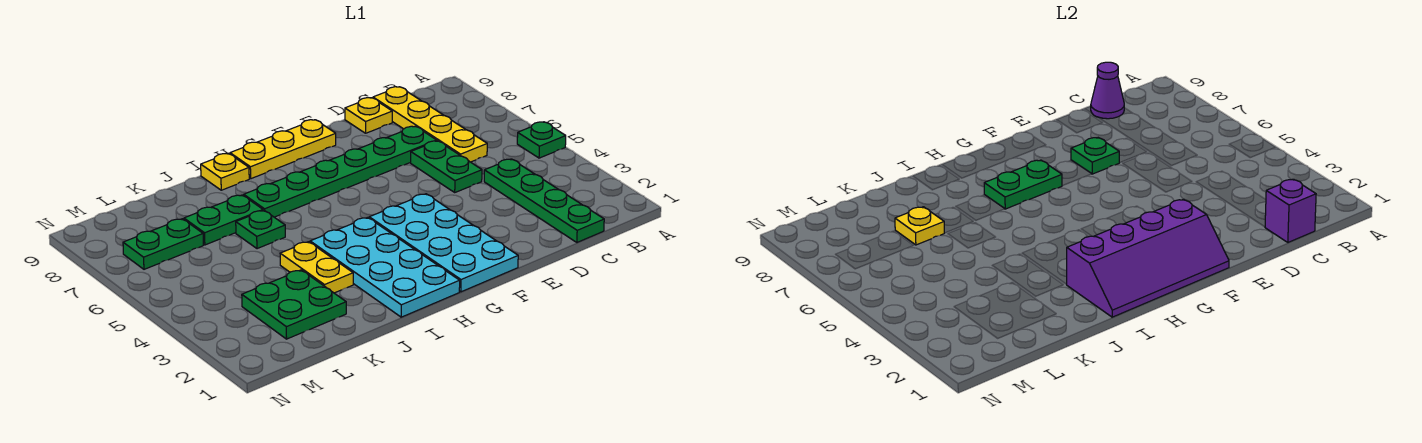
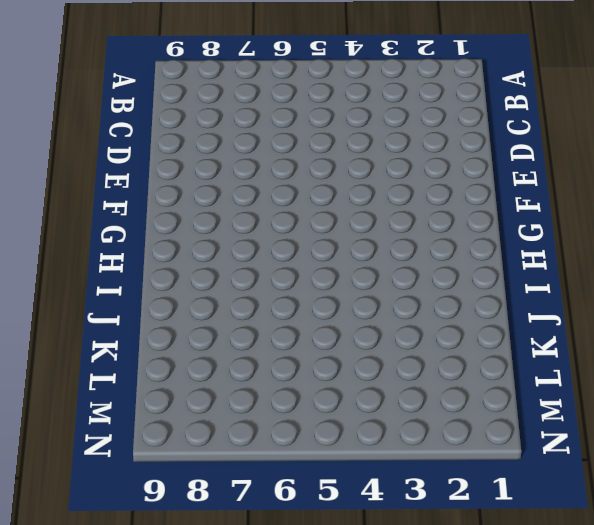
none -> green 1x1 plate [517,122,566,158]
none -> green 1x4 plate [484,159,604,242]
none -> yellow 1x4 plate [373,87,487,162]

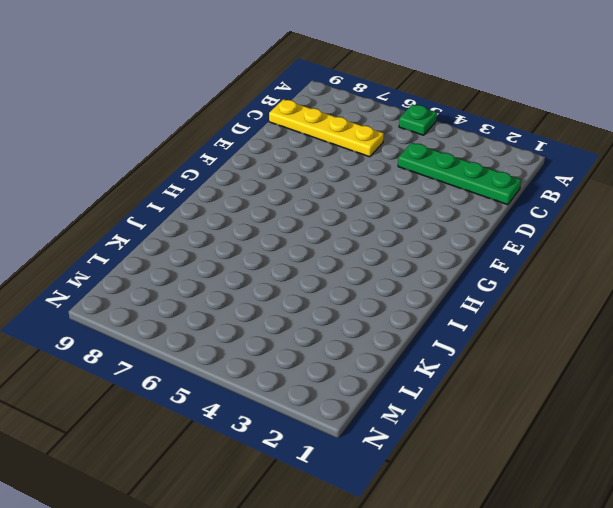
none -> green 1x2 plate [411,141,482,192]
none -> green 1x6 plate [244,126,437,217]
none -> yellow 1x1 plate [345,98,392,133]

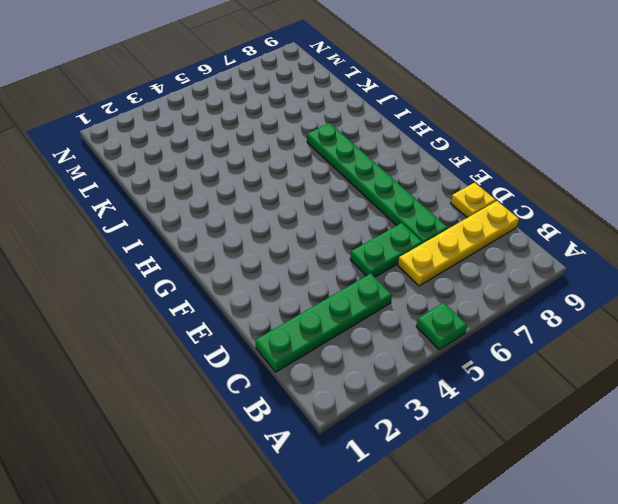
none -> cyan 2x4 plate [369,194,518,292]
none -> yellow 1x3 plate [230,120,336,179]
none -> cyan 2x4 plate [310,218,460,317]

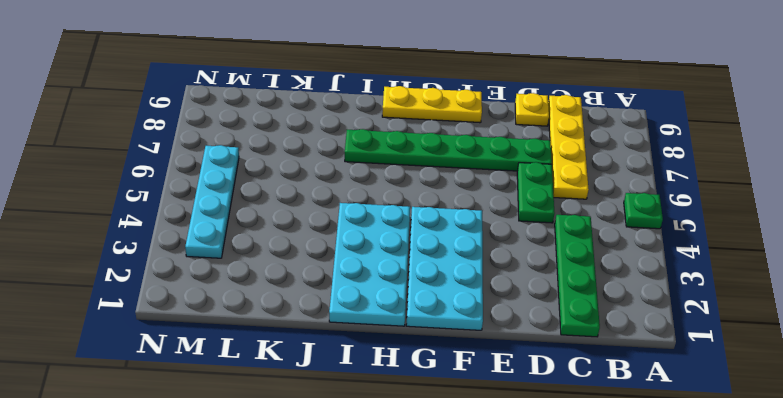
cyan 1x4 plate [185,145,239,258] -> none
none -> yellow 1x1 plate [201,153,249,190]
none -> yellow 1x2 plate [280,242,353,293]
none -> green 1x1 plate [236,210,285,249]

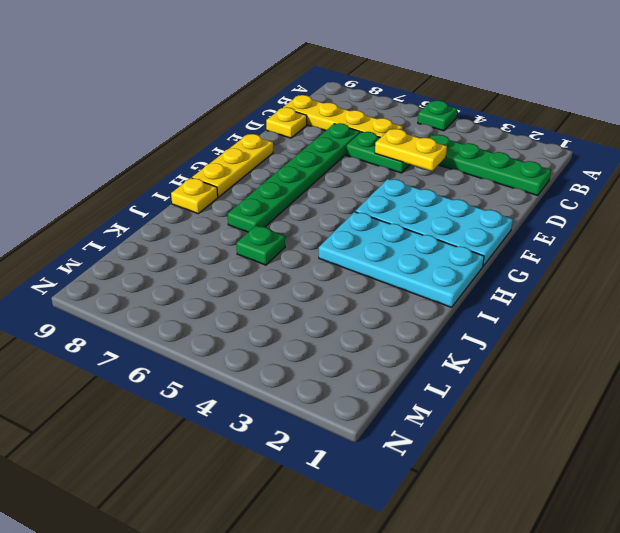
yellow 1x2 plate [375,129,447,171] -> yellow 1x2 plate moved to [280,242,353,293]
none -> green 1x2 plate [184,195,263,245]
none -> green 2x2 plate [242,270,346,339]
none -> green 1x2 plate [123,219,203,269]

